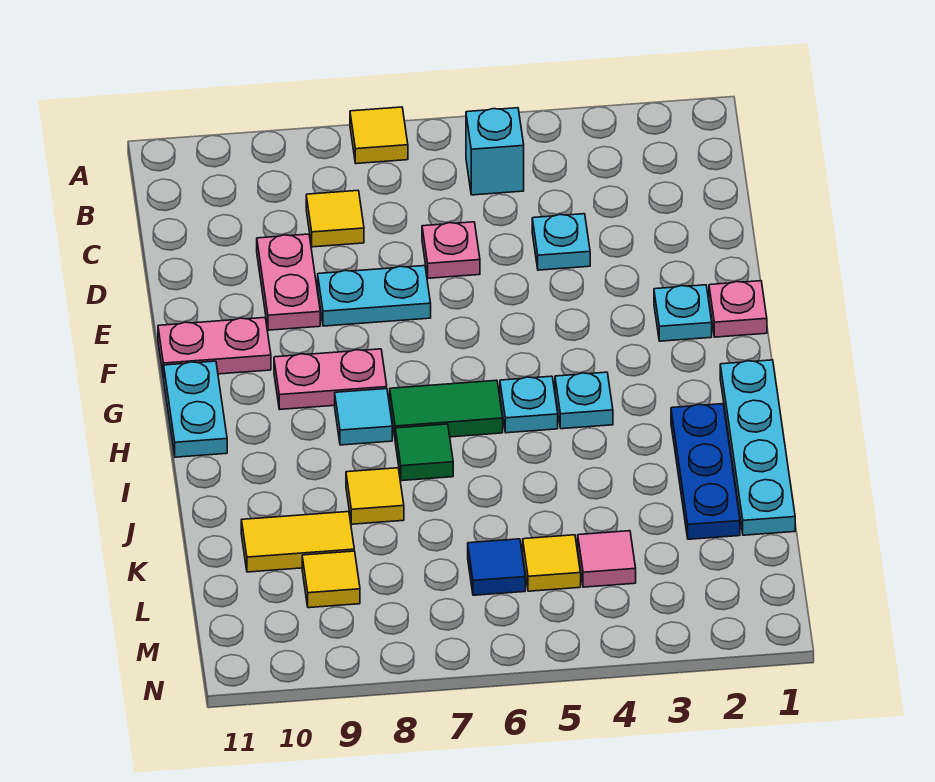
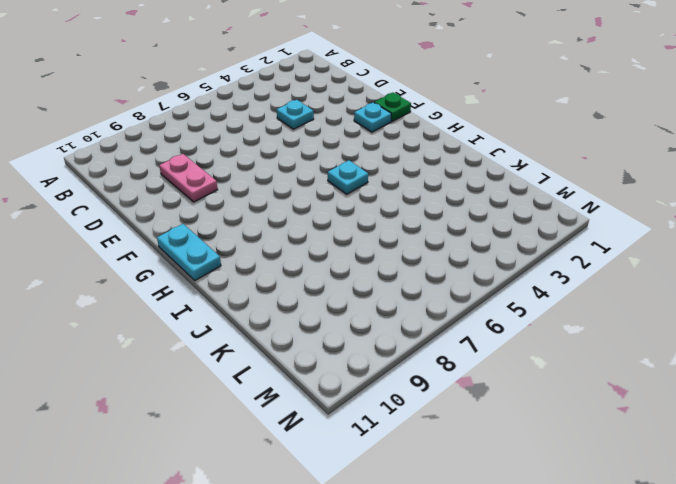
green 1x1 plate [374,93,411,121] -> pink 1x1 plate [709,281,767,337]
none -> yellow 1x1 tile [350,107,408,164]
none -> cyan 1x1 brick [466,108,524,195]
none -> yellow 1x1 tile [306,190,364,247]

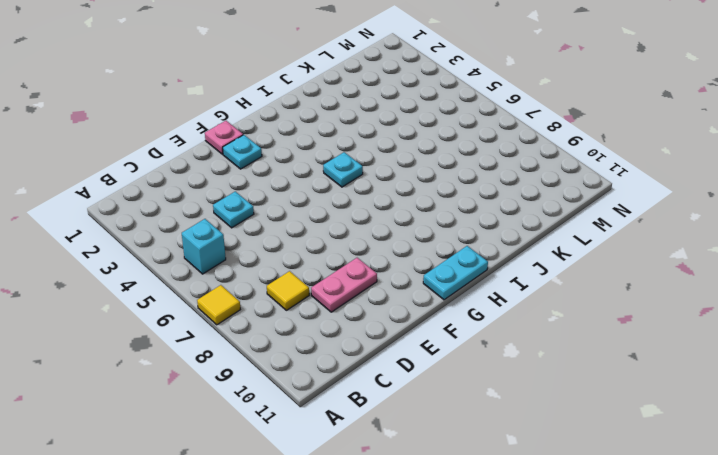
none -> pink 1x1 plate [422,222,480,278]
none -> cyan 1x2 plate [318,266,431,326]
none -> pink 1x2 plate [158,318,271,378]

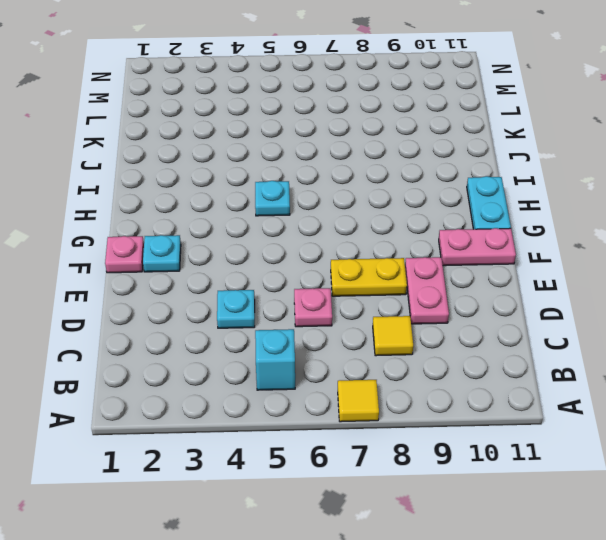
yellow 1x2 plate [331,258,407,296] -> cyan 1x2 plate [318,266,431,326]
none -> pink 1x2 plate [274,349,387,409]
none -> cyan 1x4 plate [720,360,795,535]
none -> cyan 1x1 plate [555,372,613,429]

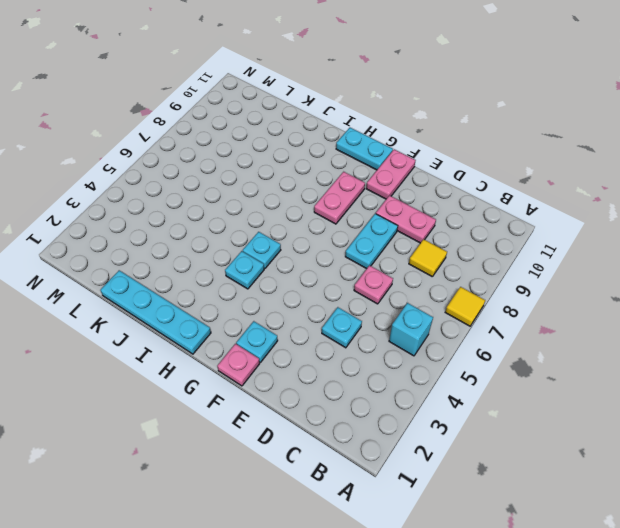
none -> green 1x2 tile [390,380,503,437]
none -> cyan 1x1 tile [335,389,392,445]
none -> blue 1x3 plate [671,404,740,539]

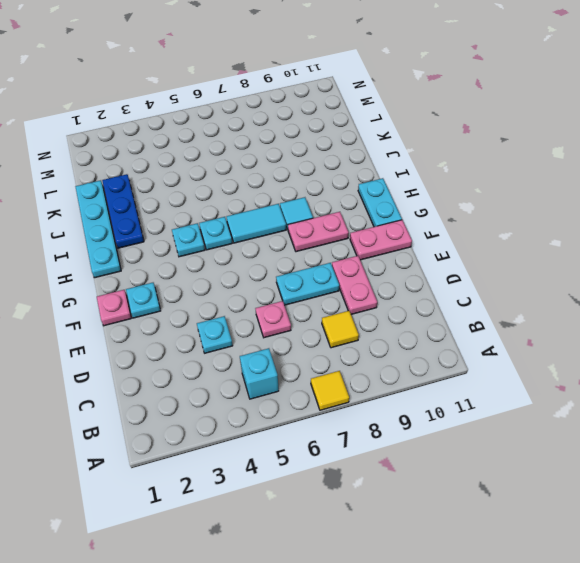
cyan 1x2 tile [227,204,286,243] -> green 1x2 tile [390,380,503,437]
none -> green 1x1 tile [395,424,453,481]
none -> yellow 1x1 tile [346,468,404,524]
none -> yellow 1x2 tile [241,512,354,572]

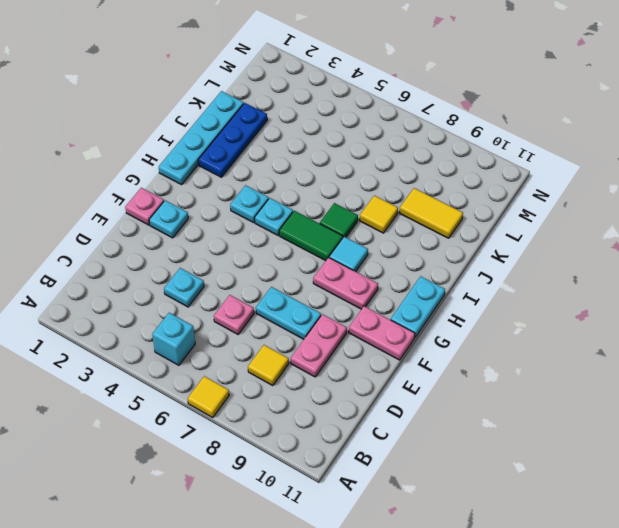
none -> pink 1x1 tile [578,531,636,587]
none -> yellow 1x1 tile [523,535,581,591]
none -> blue 1x1 tile [468,539,525,595]

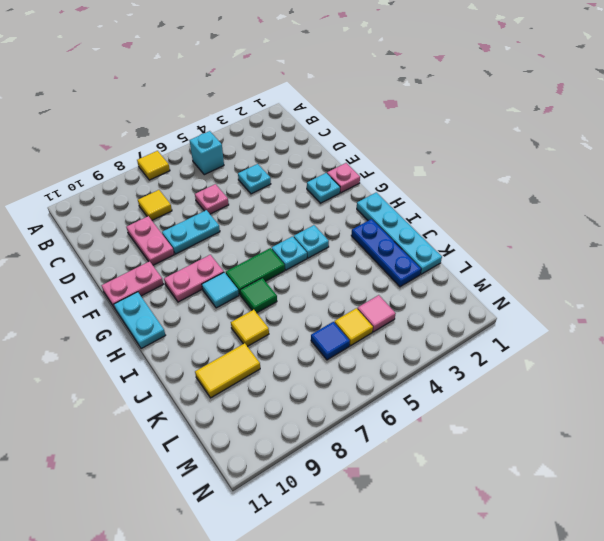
none -> yellow 1x1 tile [302,551,360,608]

